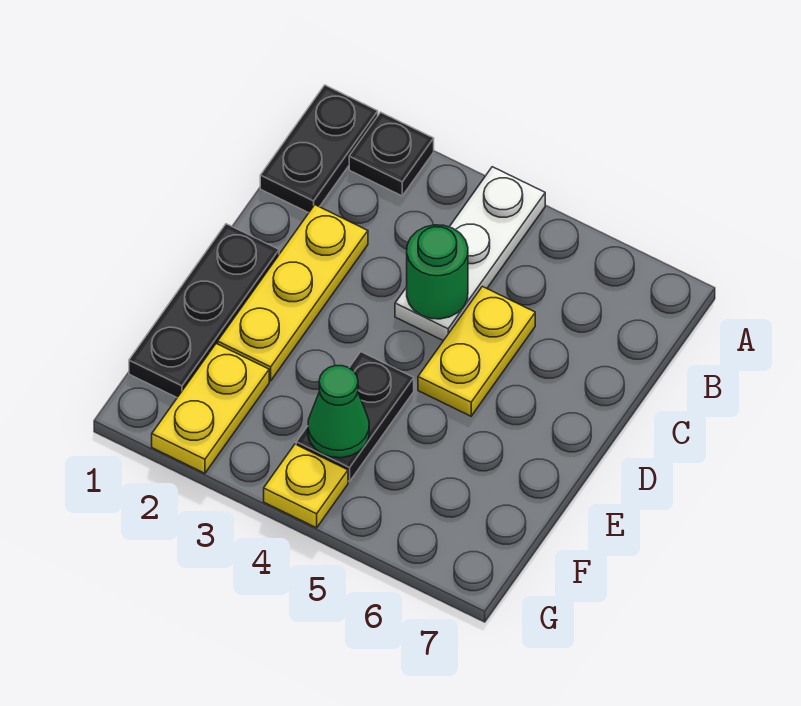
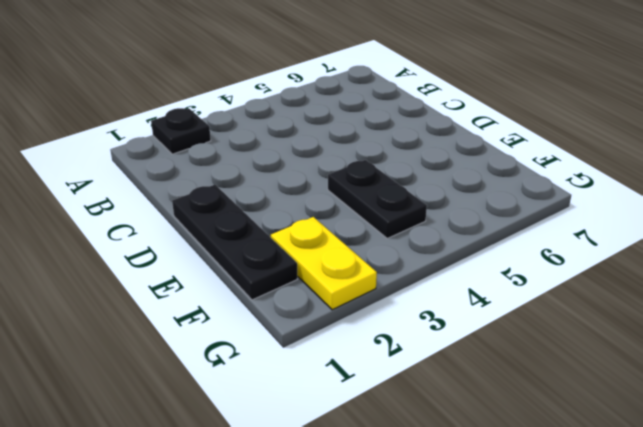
none -> black 1x2 plate [260,85,378,213]
none -> white 1x3 plate [395,167,545,341]

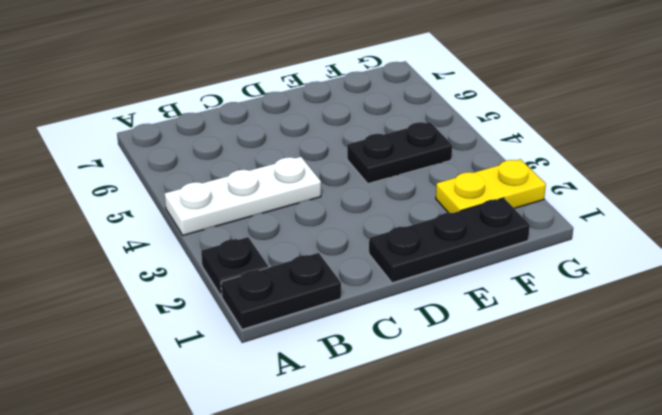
none -> yellow 1x3 plate [218,205,368,381]
none -> yellow 1x2 plate [418,286,535,416]

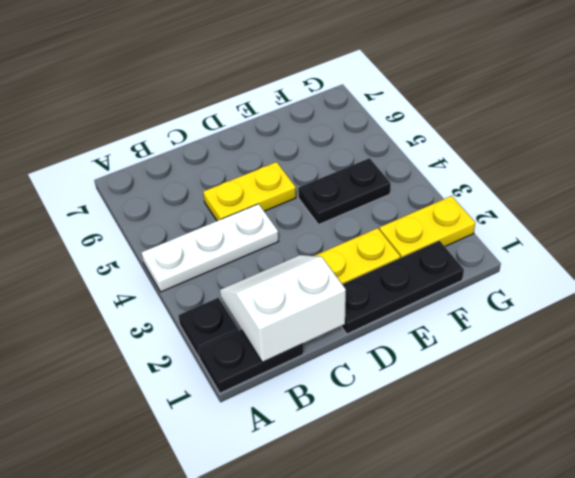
white 2x2 slope [220,255,346,362] -> none
none -> yellow 1x1 plate [264,444,348,528]
none -> green 1x1 round brick [407,225,468,319]

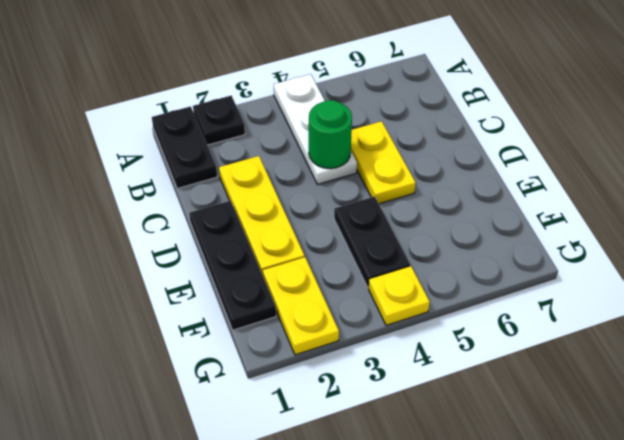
none -> green 1x1 cone [308,366,369,458]

